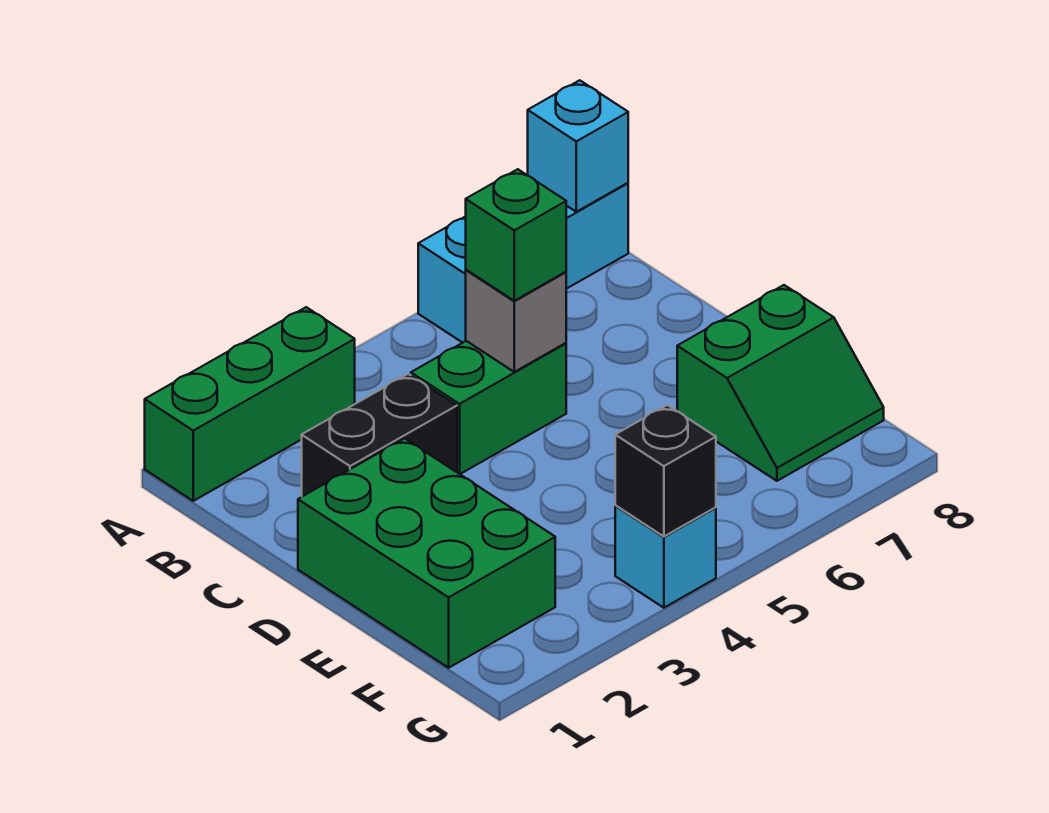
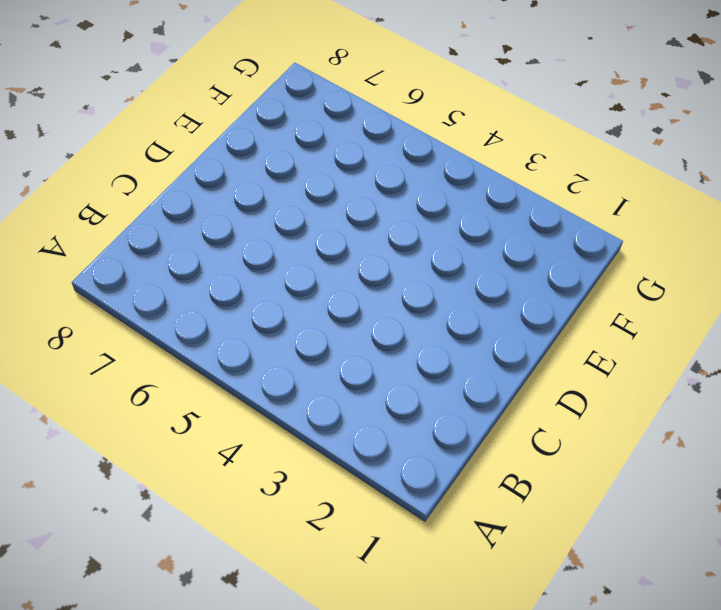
none -> green 1x3 brick [145,307,355,501]
none -> cyan 1x3 brick [418,183,628,343]

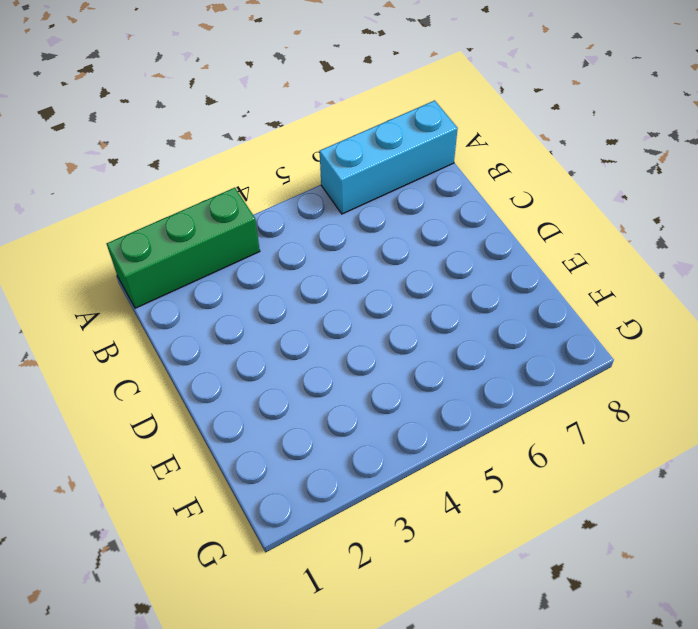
none -> black 1x2 brick [302,374,457,496]
none -> green 1x2 brick [411,341,566,474]

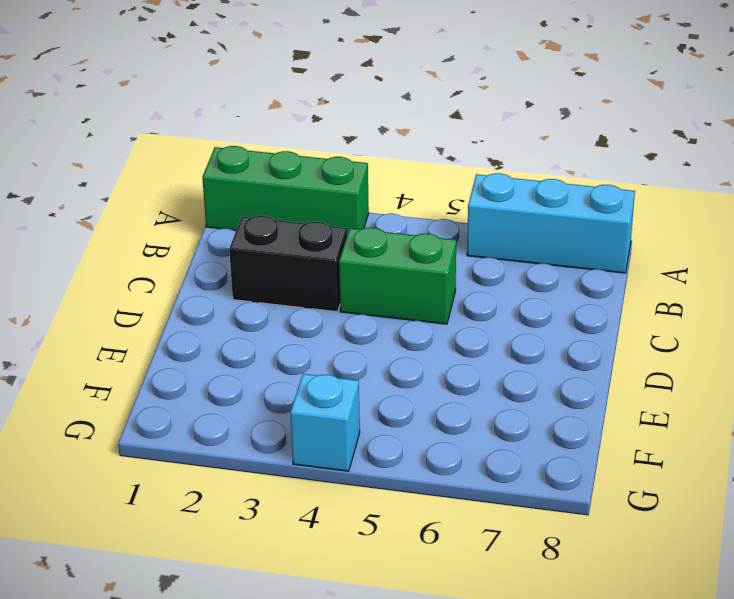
none -> green 2x3 brick [298,438,555,668]
none -> green 2x2 slope [677,285,884,481]

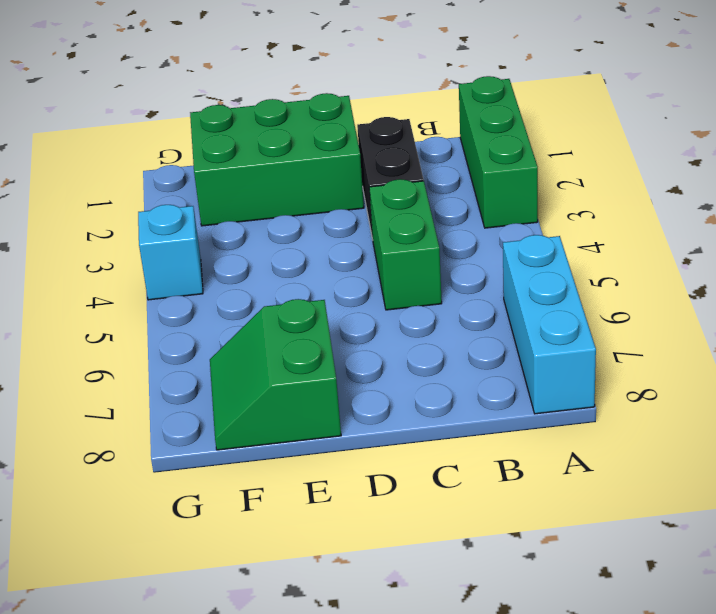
none -> cyan 1x1 brick [528,80,628,212]
none -> grey 1x1 brick [466,270,566,372]

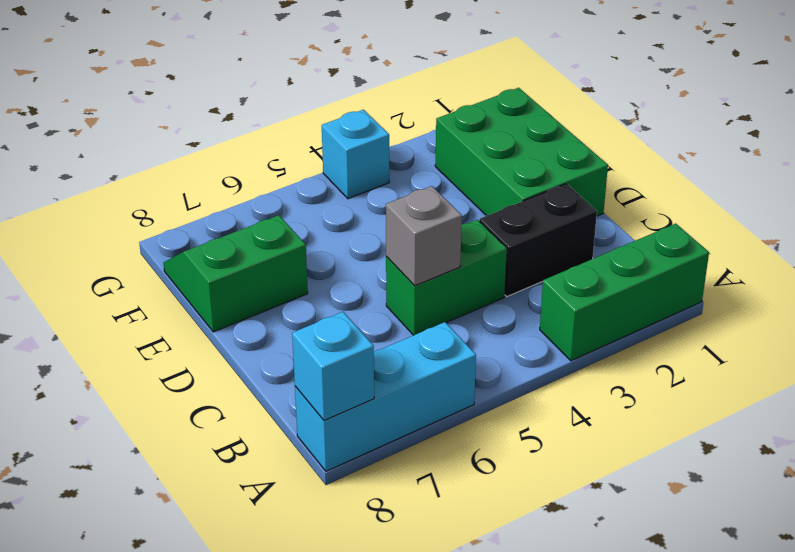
none -> black 1x1 brick [615,405,716,537]
none -> green 1x1 brick [466,169,566,301]

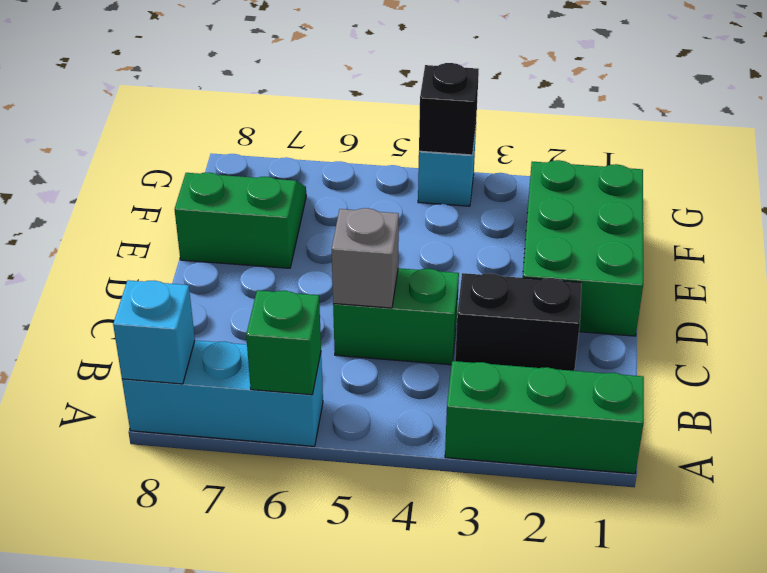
green 1x1 brick [246,290,321,395] -> green 1x1 brick moved to [466,169,566,301]

